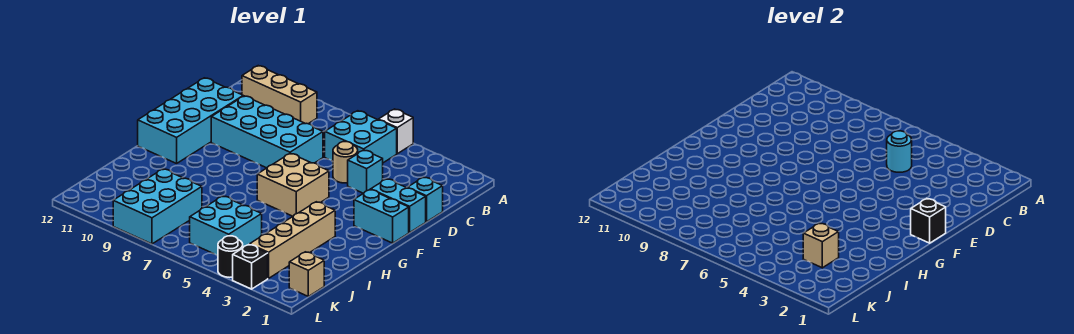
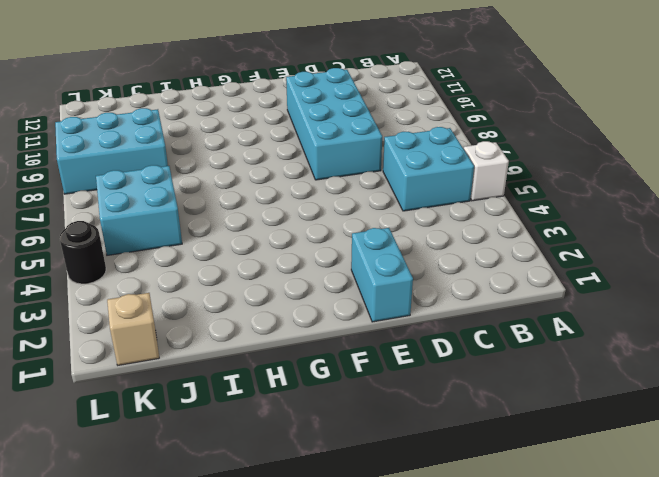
none -> tan 1x3 brick [242,66,317,124]
none -> cyan 1x1 brick [408,177,443,222]
none -> cyan 1x1 brick [348,150,383,193]

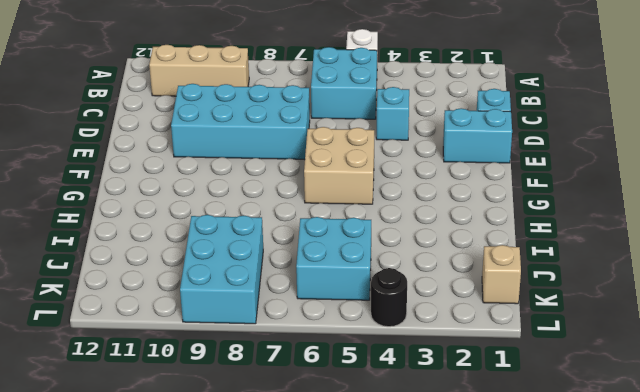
none -> tan 1x1 round brick [333,142,358,183]
none -> cyan 2x4 brick [138,78,243,164]
none -> cyan 1x2 brick [354,189,409,243]

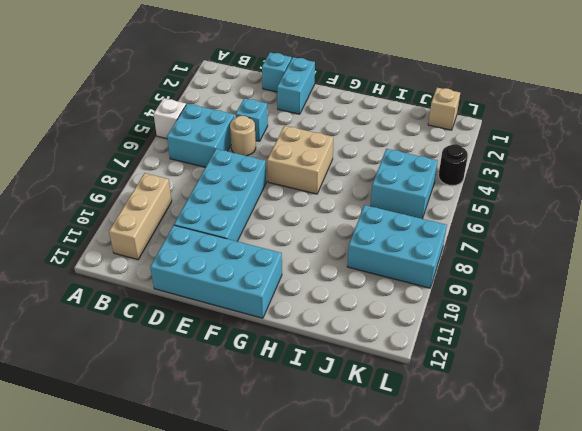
none -> cyan 1x2 brick [354,189,409,243]
none -> tan 1x4 brick [250,202,335,278]
none -> black 1x1 brick [233,245,268,289]

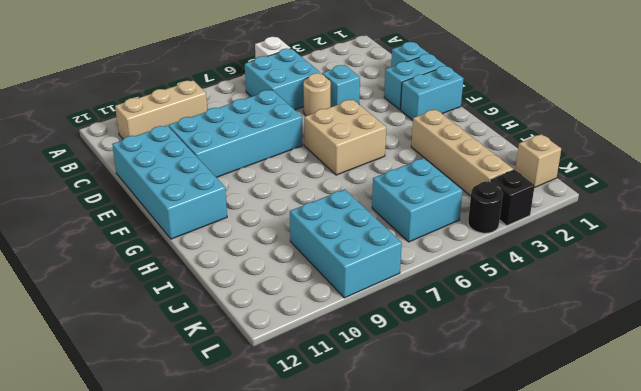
none -> cyan 1x1 round brick [887,131,912,172]
none -> black 1x1 brick [911,199,946,243]
none -> tan 1x1 brick [803,223,839,268]

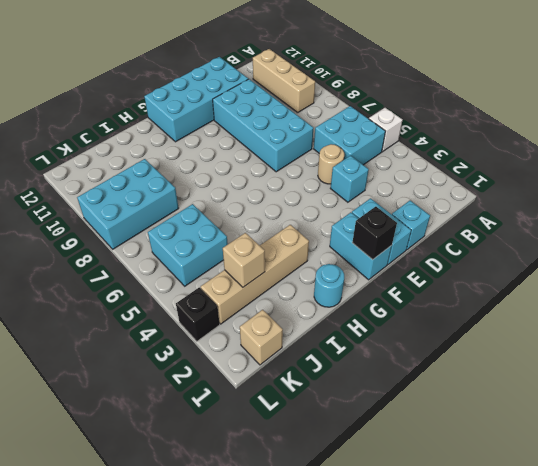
cyan 1x1 round brick [314,264,344,307] -> cyan 1x1 round brick moved to [887,131,912,172]
none -> tan 2x2 brick [257,153,329,216]
none -> black 1x1 round brick [218,236,243,277]

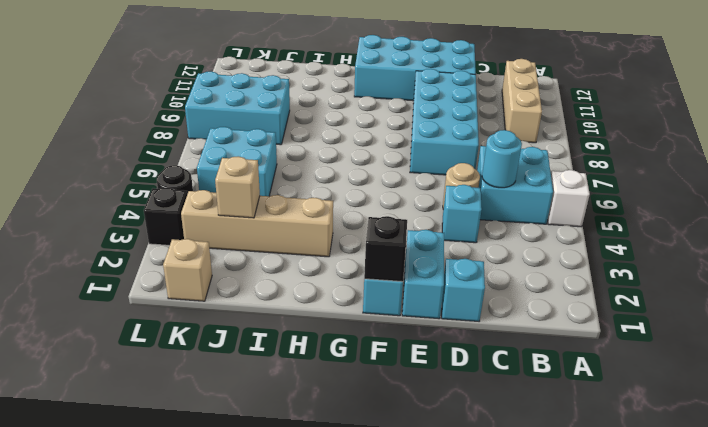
none -> tan 2x2 brick [257,153,329,216]

